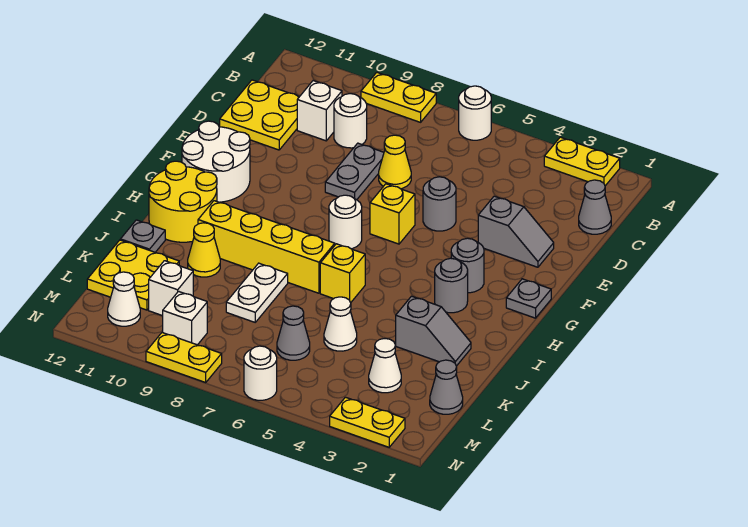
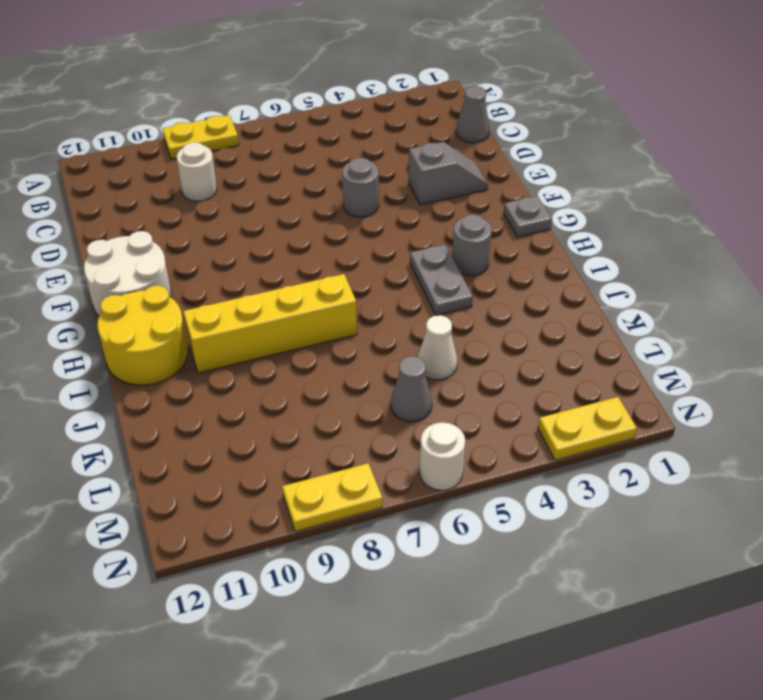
grey 1x2 plate [410,244,473,315] -> grey 1x2 plate moved to [325,143,384,200]
none -> yellow 1x2 plate [544,137,620,186]
none -> white 1x1 round brick [459,86,491,140]
none -> white 1x1 brick [297,81,342,141]
none -> yellow 2x2 plate [220,80,299,150]

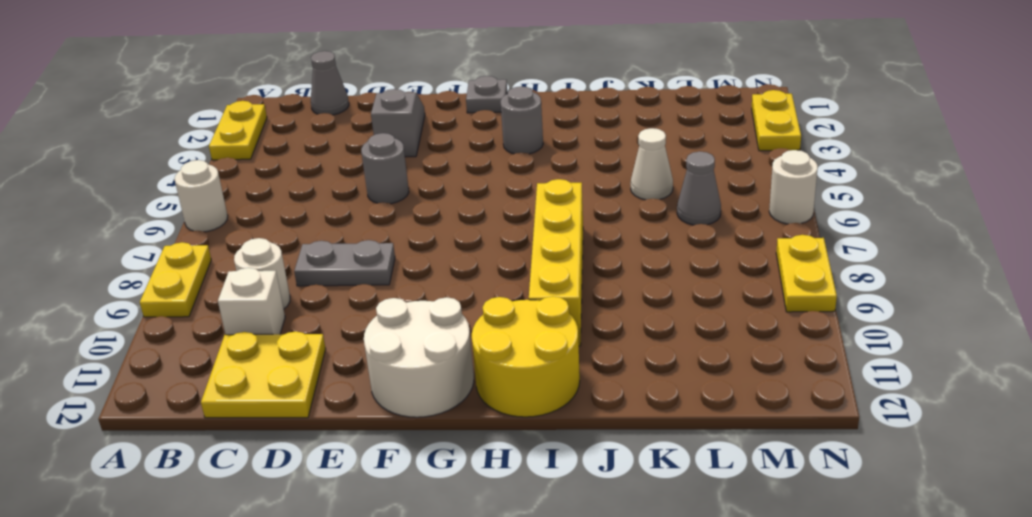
none -> yellow 1x1 cone [379,135,411,189]
none -> yellow 1x1 brick [370,184,415,244]
none -> grey 1x1 round brick [451,238,484,293]
none -> white 1x1 round brick [329,195,362,249]

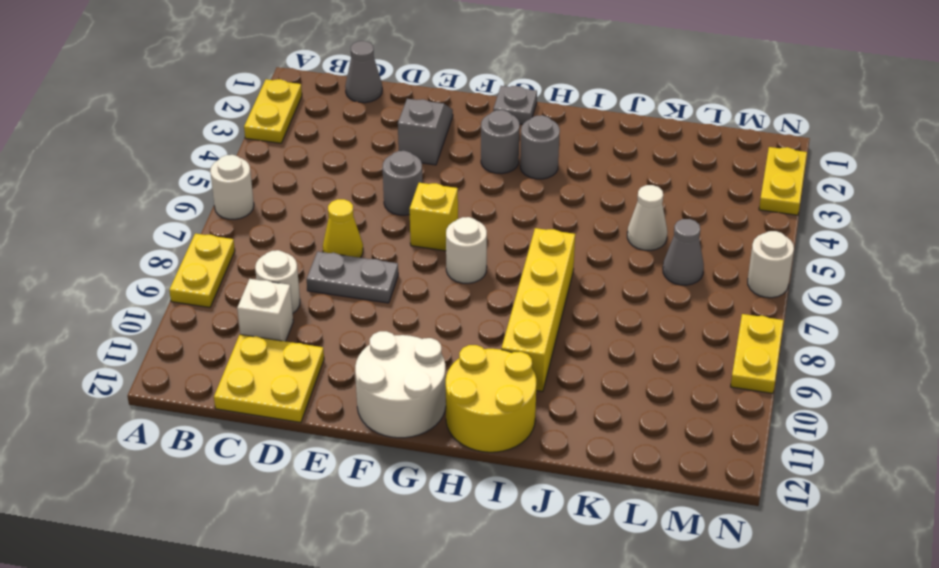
none -> yellow 1x1 brick [320,244,365,303]
none -> grey 1x2 slope [396,296,471,366]
none -> white 1x2 plate [226,263,288,322]
none -> yellow 1x1 cone [188,223,220,277]

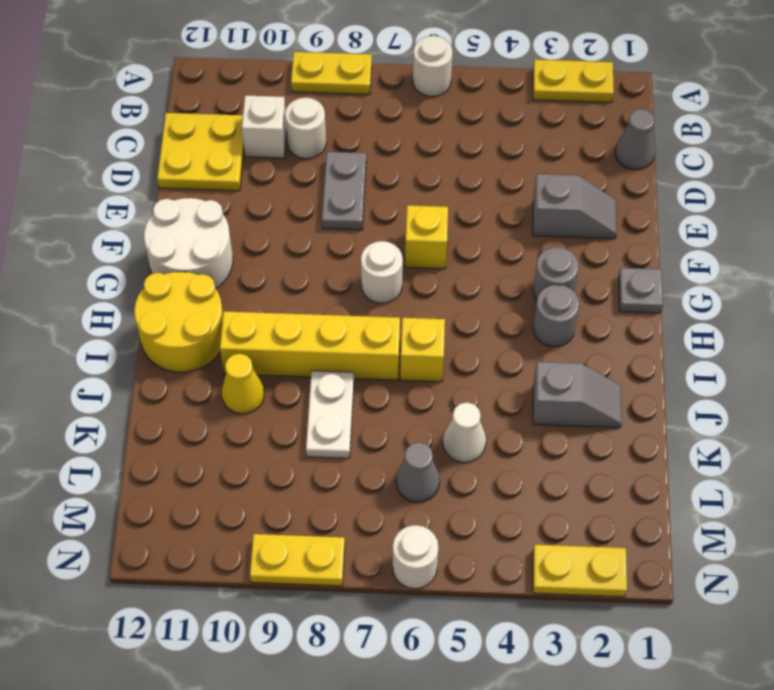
none -> yellow 1x1 cone [379,135,411,189]
none -> grey 1x1 round brick [423,177,456,231]
none -> grey 1x1 plate [120,220,165,252]
none -> yellow 2x2 plate [87,240,179,310]

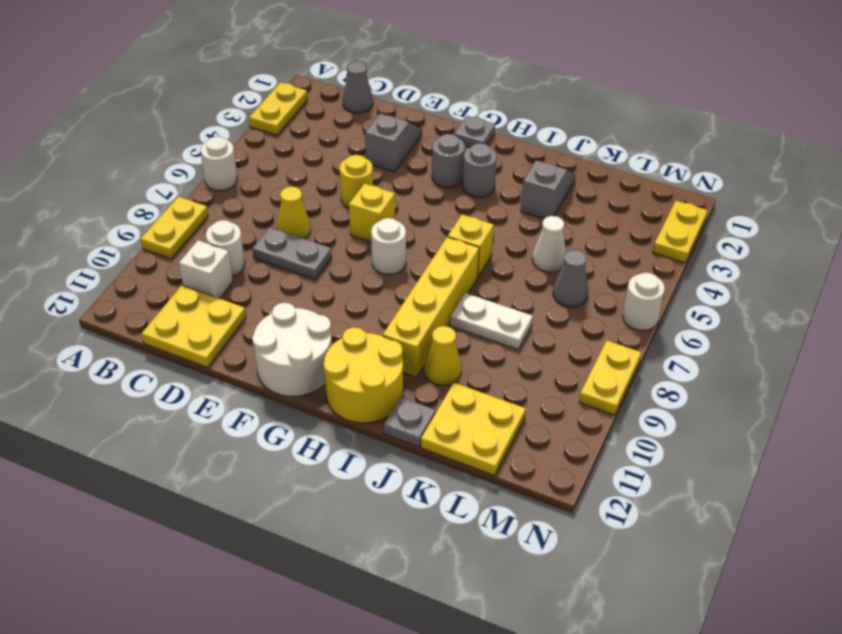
yellow 1x1 round brick [340,155,373,208] -> grey 1x1 round brick [423,177,456,231]
none -> grey 1x1 cone [430,360,463,414]
none -> white 1x1 cone [369,339,401,393]
none -> white 1x1 brick [149,261,193,316]
none -> white 1x1 brick [163,291,207,345]

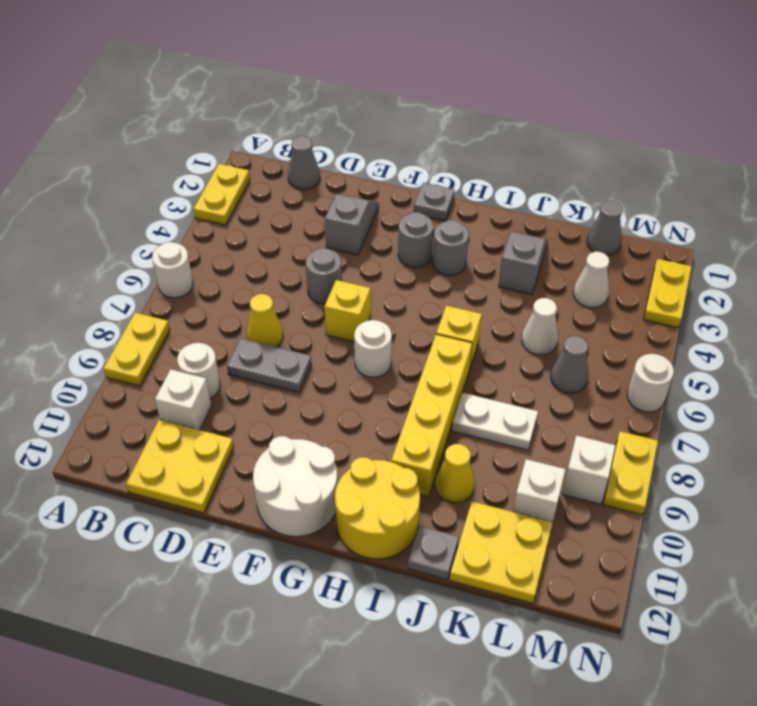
none -> white 1x1 cone [108,272,140,326]

